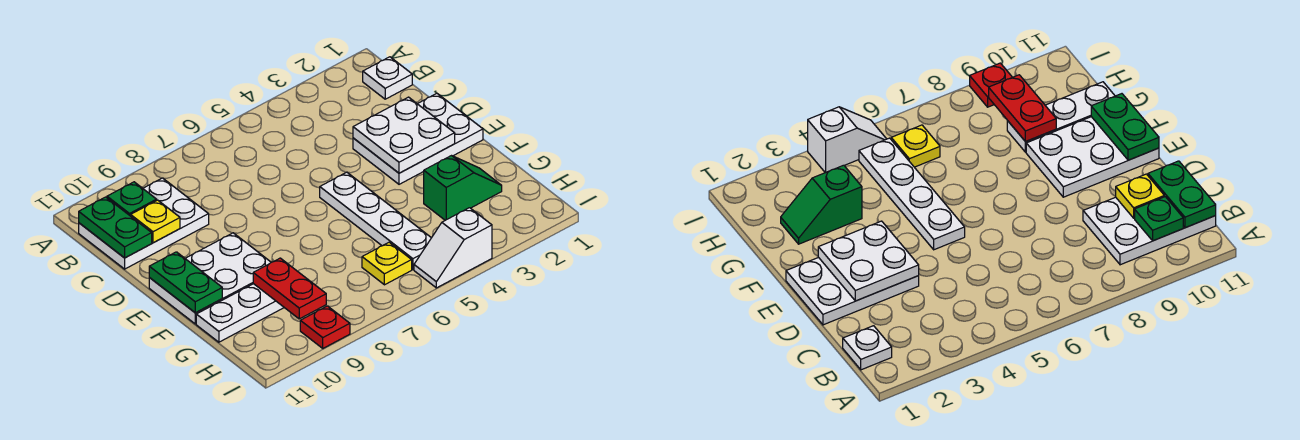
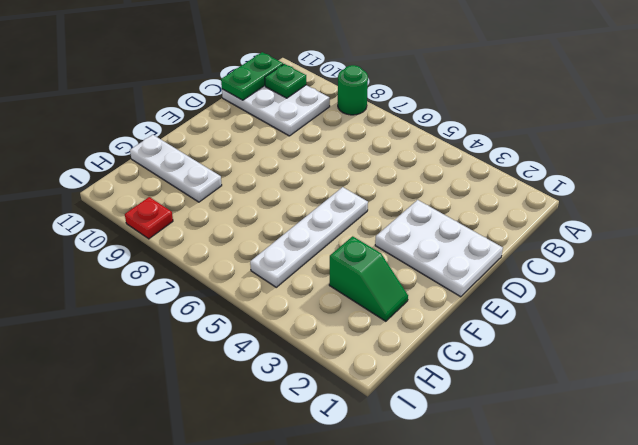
green 1x1 round brick [338,65,368,115] -> none
none -> white 1x1 plate [363,57,412,99]
none -> white 2x3 plate [149,233,271,324]
none -> yellow 1x1 plate [362,242,412,285]

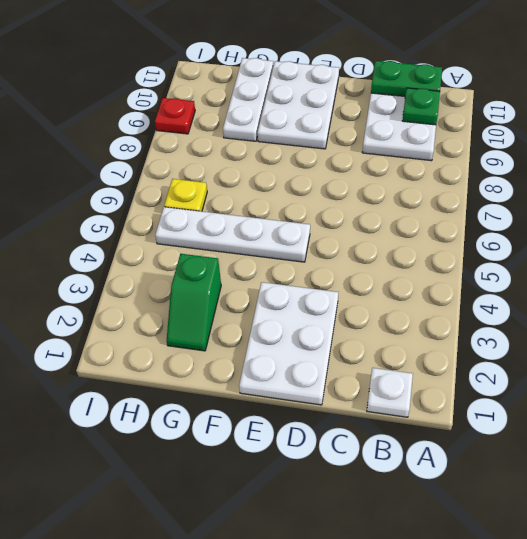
none -> white 1x2 slope [414,208,492,288]
none -> yellow 1x1 plate [131,200,180,243]
none -> white 2x2 plate [353,97,455,173]

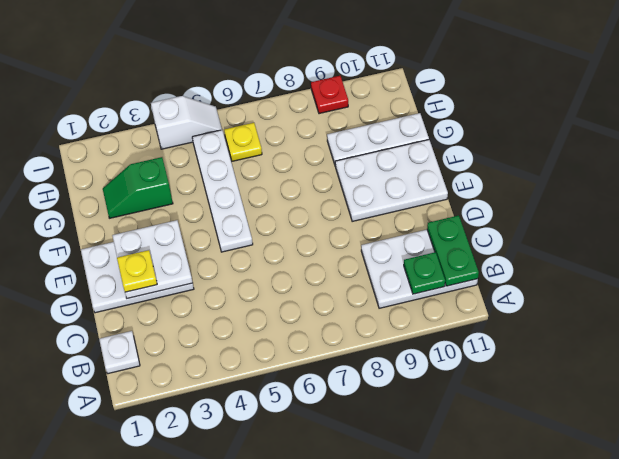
yellow 1x1 plate [117,250,157,292] -> yellow 1x1 plate moved to [131,200,180,243]
none -> green 1x2 plate [149,252,222,313]
none -> red 1x2 plate [253,258,326,319]

